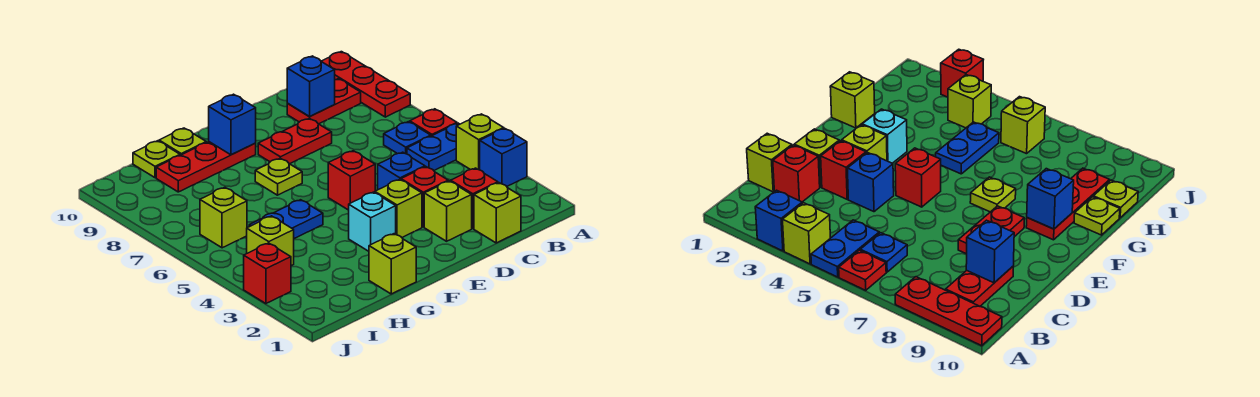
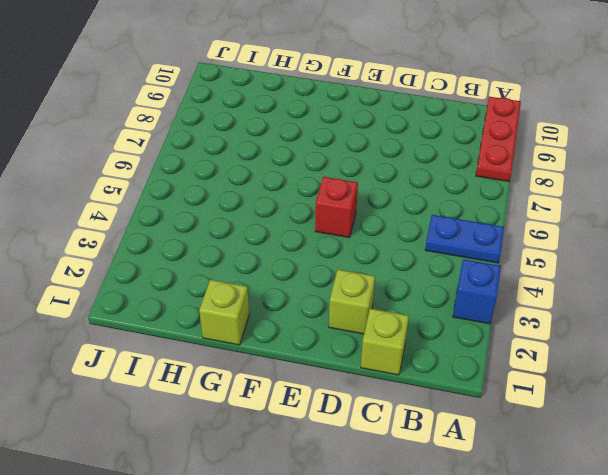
none -> lime 1x1 brick [456,114,504,170]
none -> red 1x1 plate [410,109,457,136]
none -> blue 1x1 plate [384,122,431,154]

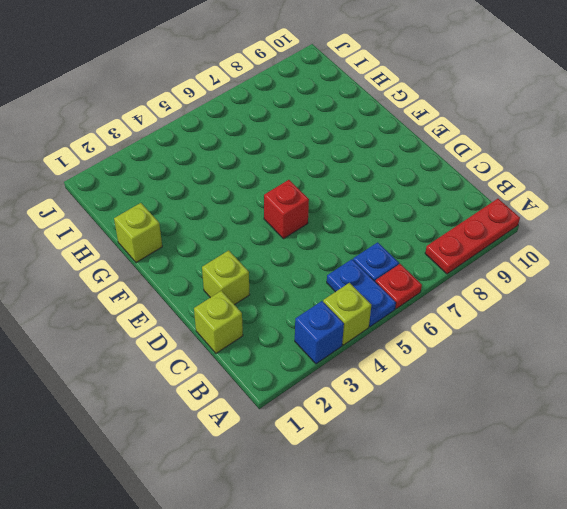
none -> red 1x2 plate [287,79,361,124]
none -> red 1x1 brick [451,168,498,229]
none -> red 1x1 brick [401,167,448,227]

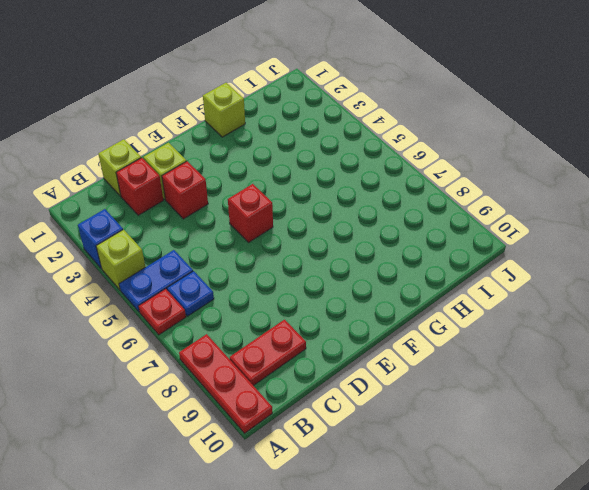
none -> blue 1x1 brick [378,152,425,190]
none -> red 1x2 plate [258,118,332,164]
none -> lime 1x1 brick [375,179,422,237]

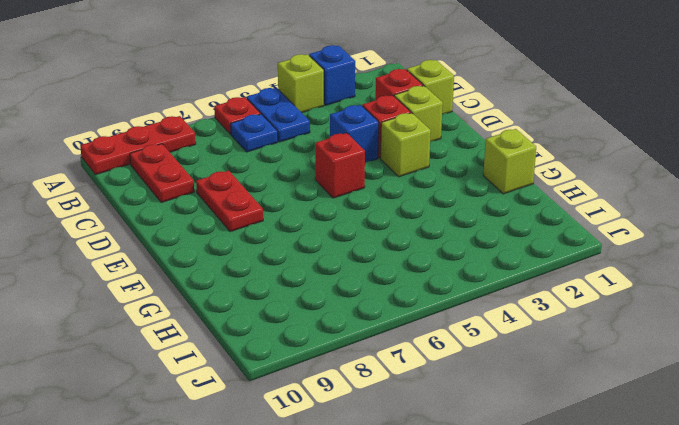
none -> cyan 1x1 brick [349,192,396,251]
none -> lime 1x1 plate [255,158,302,195]
none -> red 1x3 plate [156,142,256,192]

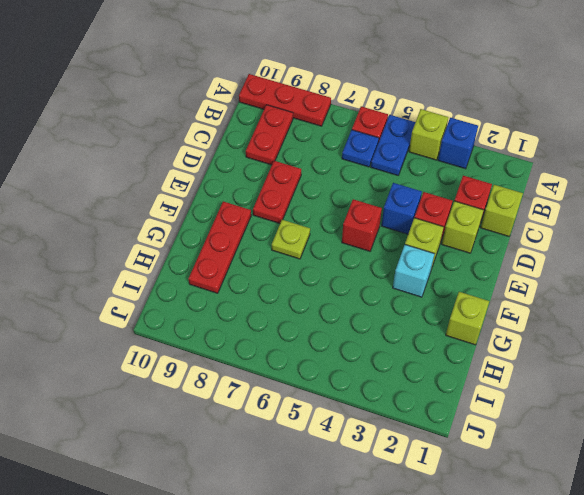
none -> blue 1x2 plate [249,200,323,238]
none -> lime 1x1 plate [159,128,206,155]
none -> lime 1x1 plate [133,141,180,178]

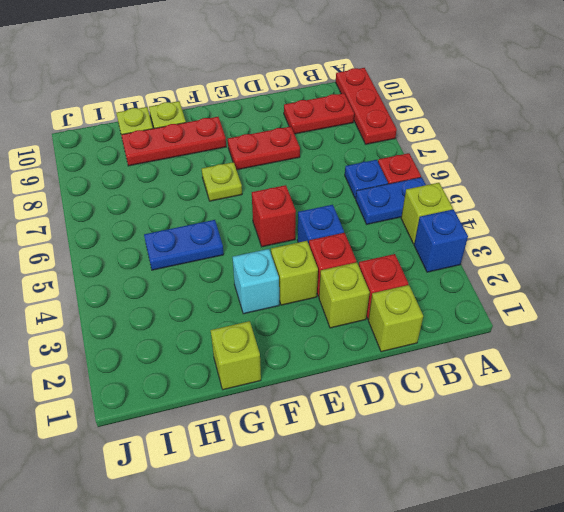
none -> lime 1x1 brick [247,216,294,266]
none -> lime 1x1 brick [200,187,247,248]
none -> red 1x1 brick [244,243,291,304]

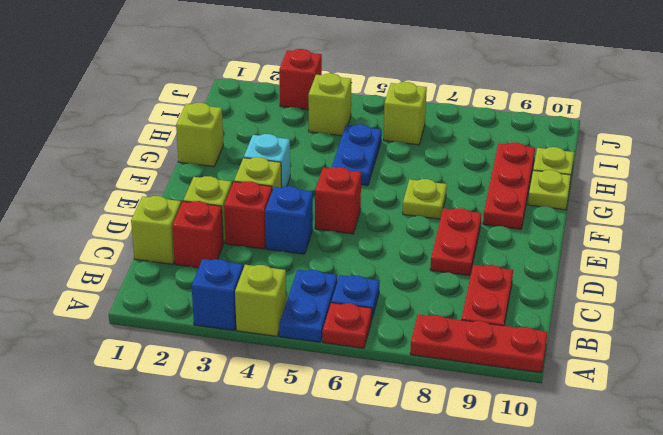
none -> blue 1x1 brick [287,56,335,117]
none -> blue 1x1 brick [209,94,256,155]

